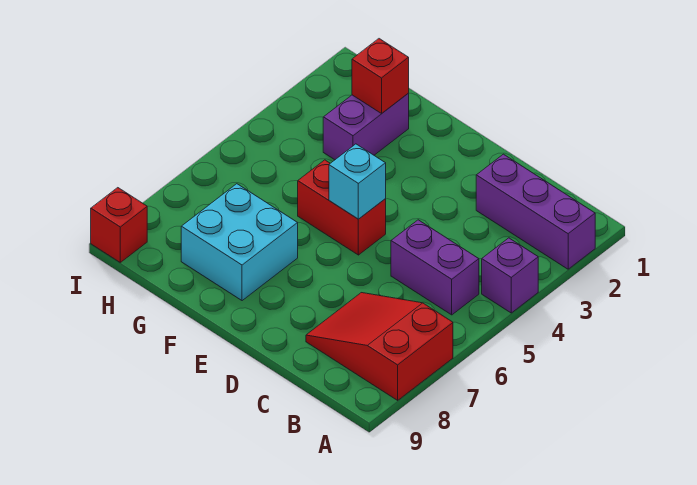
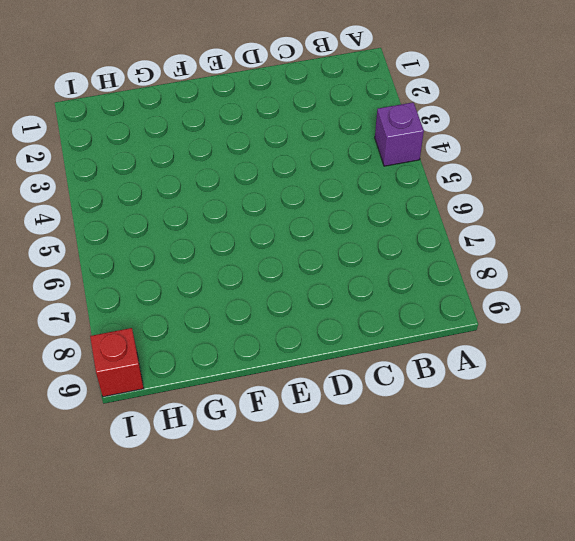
none -> purple 1x3 brick [476,154,595,269]
none -> red 2x3 slope [306,293,453,400]

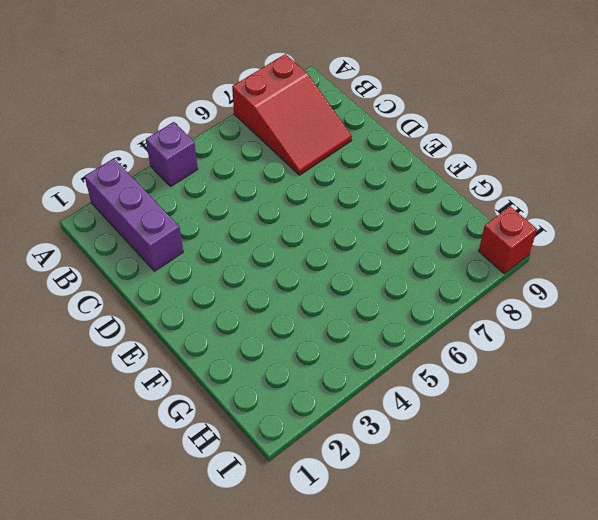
none -> purple 1x2 brick [391,220,479,315]
none -> red 1x2 brick [298,160,386,255]

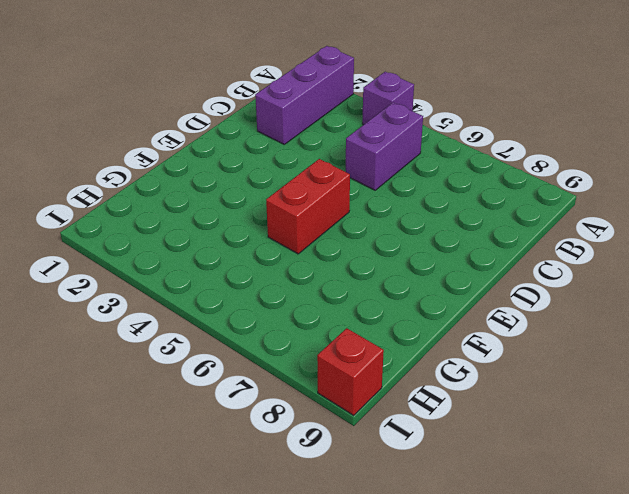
none -> red 2x3 slope [306,293,453,400]
none -> cyan 2x2 brick [181,184,298,301]

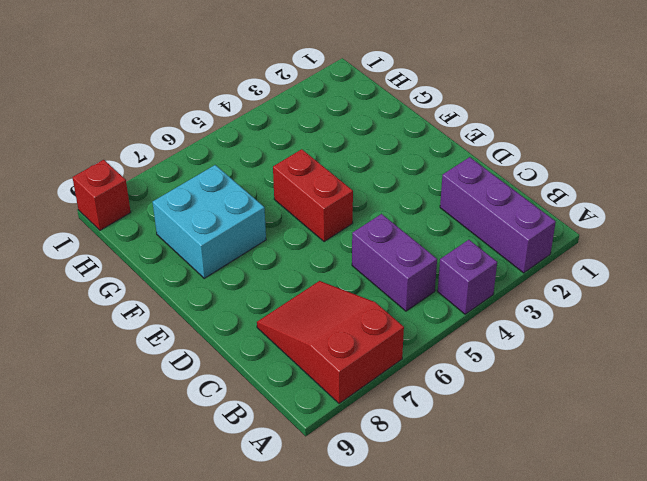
none -> purple 1x2 brick [323,93,409,160]
none -> cyan 1x1 brick [329,144,386,219]

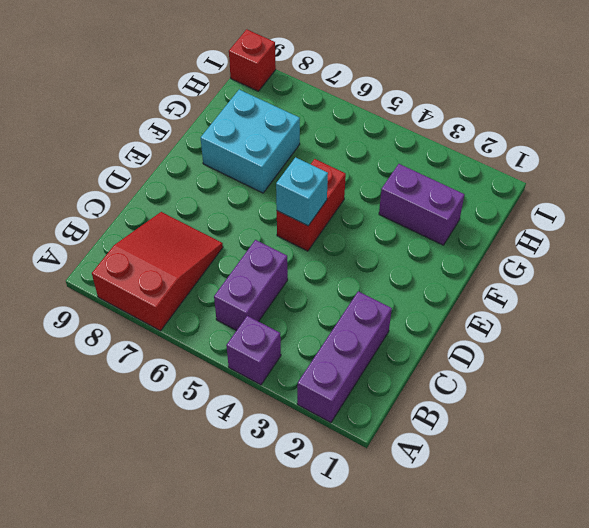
none -> red 1x1 brick [352,39,409,113]

